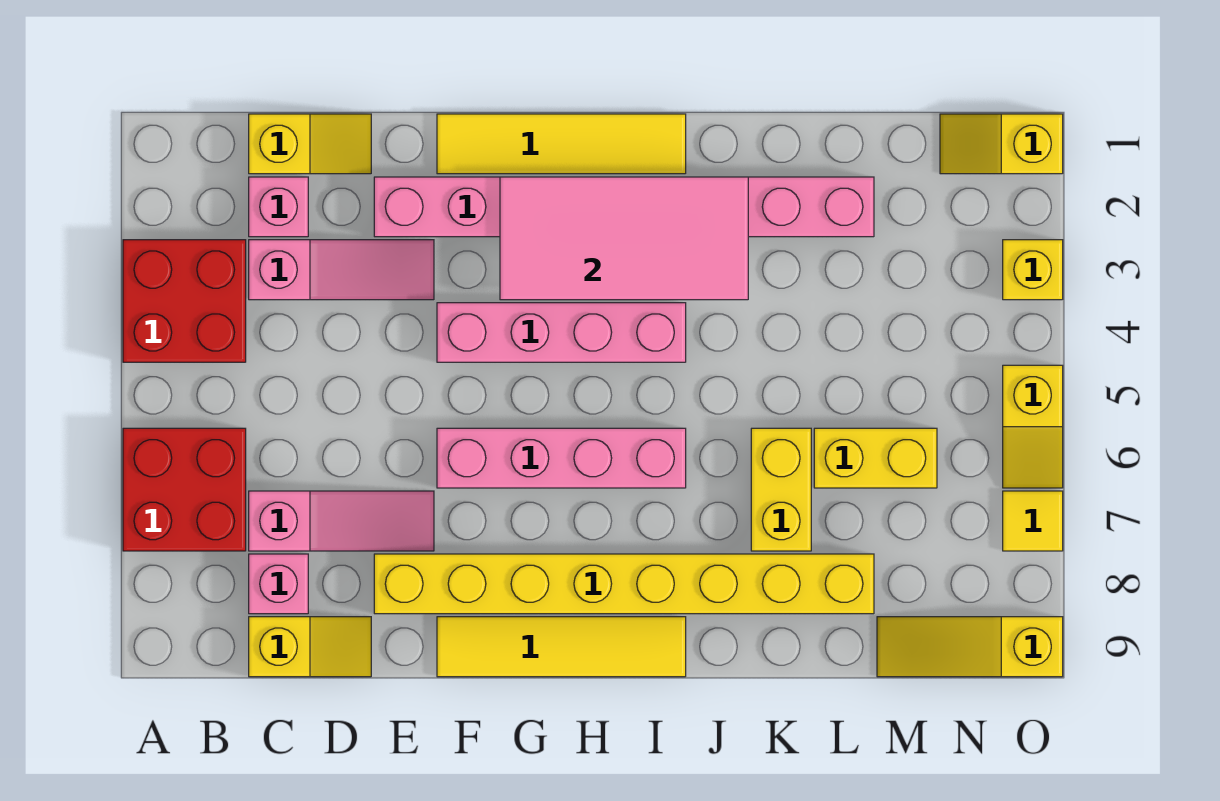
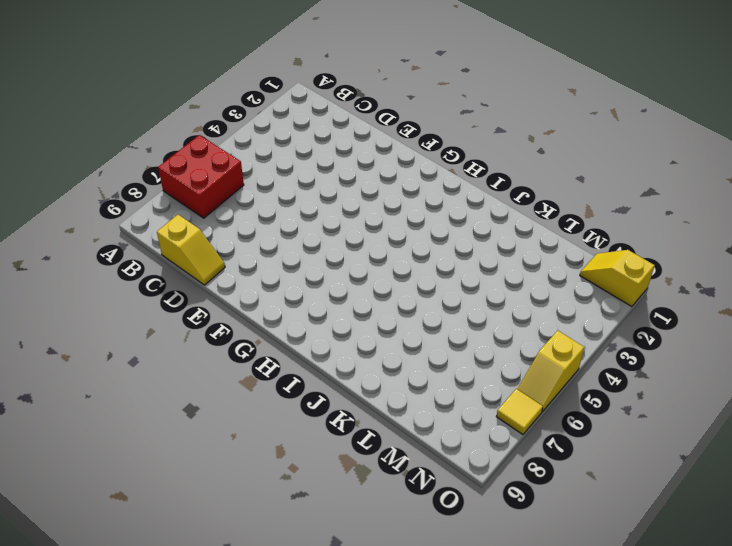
none -> red 2x2 brick [123,240,246,362]
none -> yellow 1x2 slope [249,114,371,174]
none -> pink 1x1 brick [249,177,308,237]

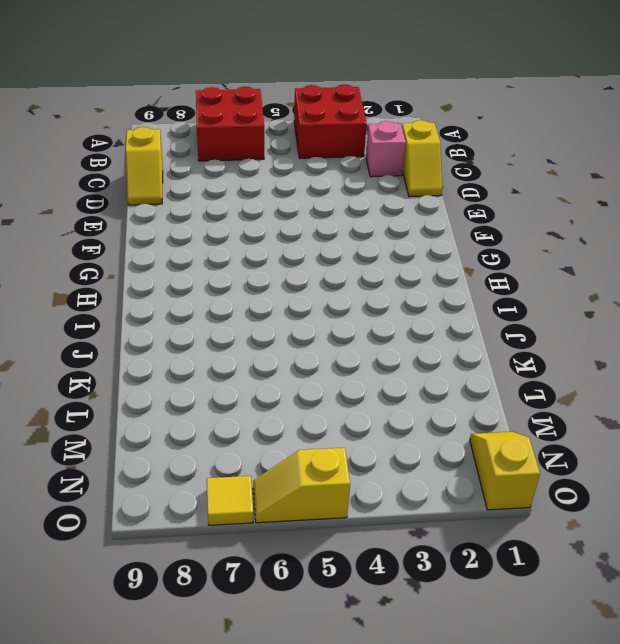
none -> pink 1x3 slope [249,240,434,300]
none -> pink 1x3 slope [249,491,434,551]
none -> pink 1x1 brick [249,554,308,614]

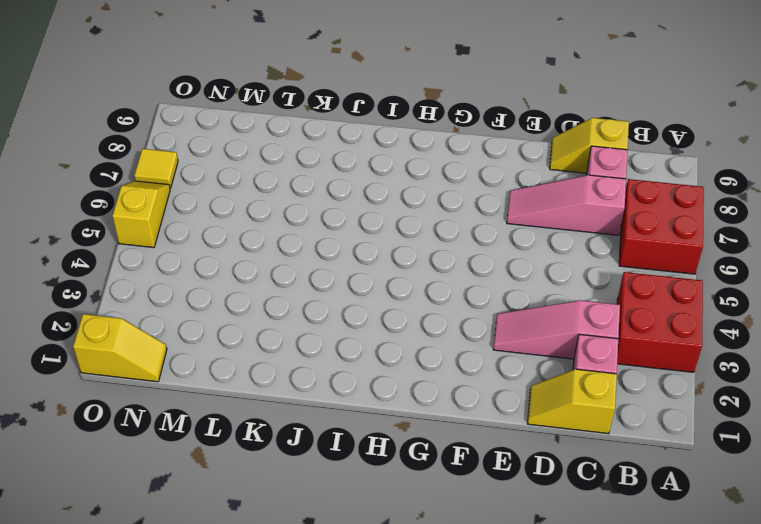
none -> pink 1x8 brick [374,177,874,237]
none -> yellow 1x8 brick [374,554,874,614]
none -> yellow 1x4 tile [437,114,686,174]

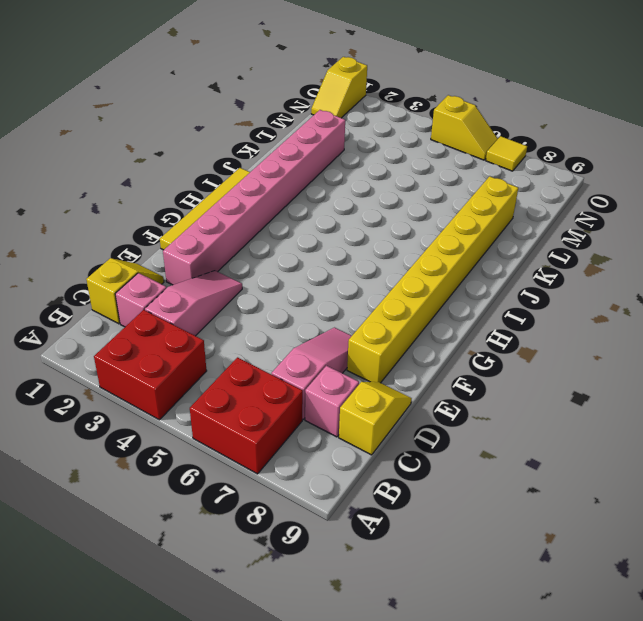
none -> pink 1x4 brick [437,303,686,362]
none -> pink 1x4 brick [437,428,686,488]
none -> yellow 1x4 tile [437,617,686,677]

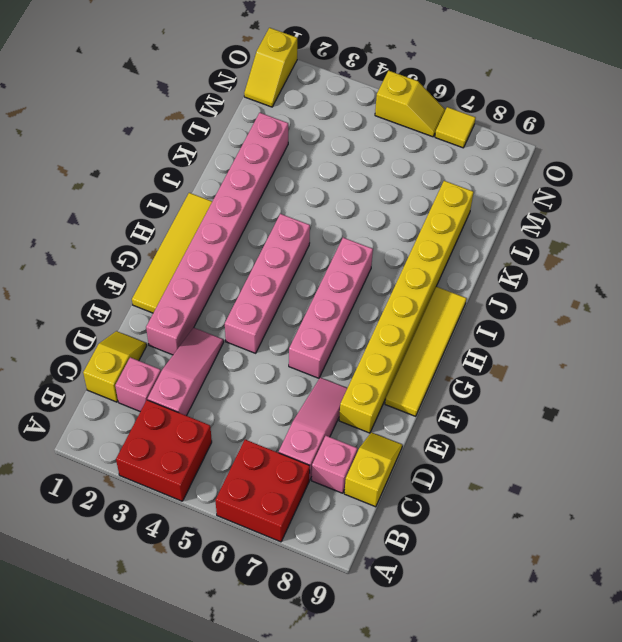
none -> yellow 1x2 brick [751,428,811,551]
none -> yellow 1x2 brick [814,428,937,488]
none -> yellow 1x3 slope [877,617,1063,677]

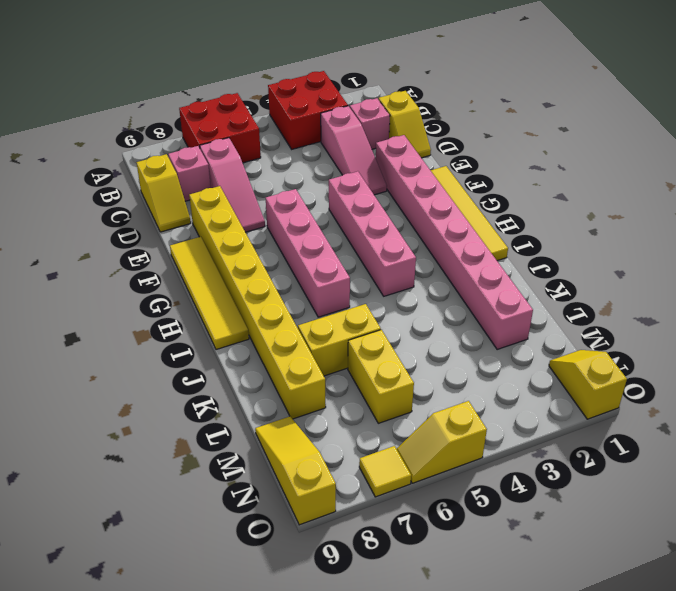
none -> yellow 1x1 brick [1003,240,1063,300]
none -> pink 2x4 tile [500,177,748,300]

